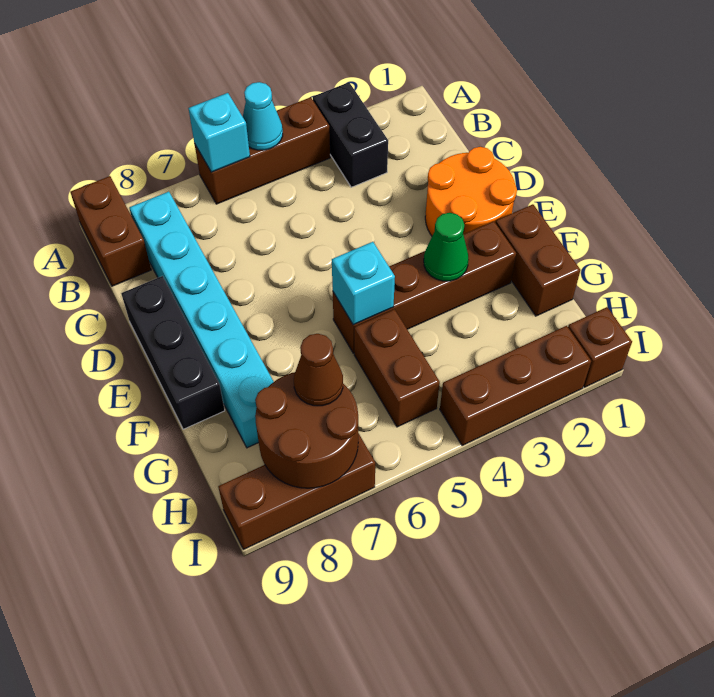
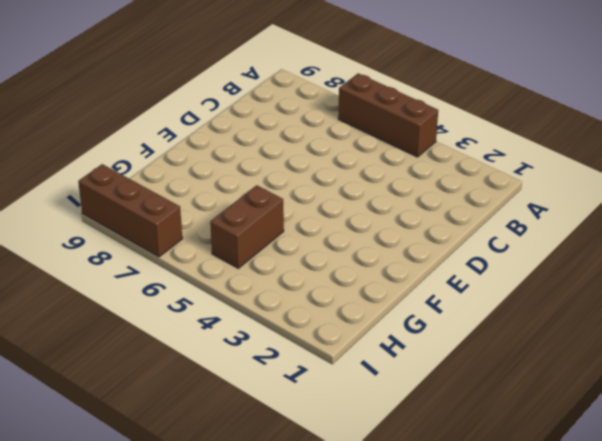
none -> black 1x2 brick [313,82,388,187]
none -> brown 1x2 brick [70,176,151,286]
none -> cyan 1x6 brick [129,192,274,448]

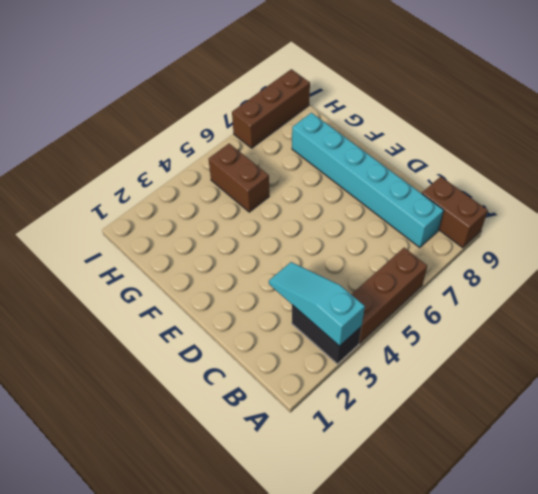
cyan 1x3 slope [269,262,365,346] -> none
none -> orange 2x2 round brick [425,147,517,236]
none -> black 1x3 brick [121,276,225,429]
none -> brown 1x2 brick [496,204,580,316]

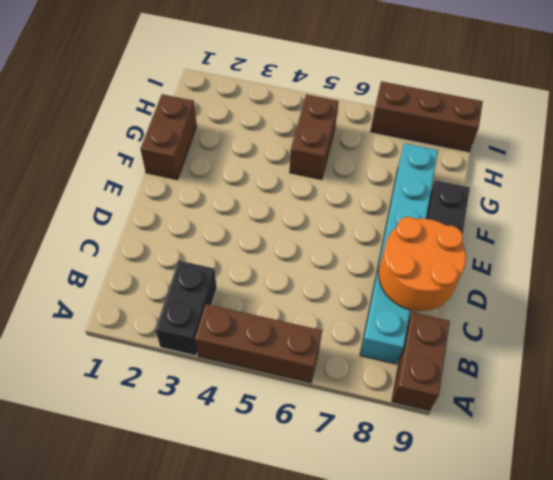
orange 2x2 round brick [379,217,466,311] -> orange 2x2 round brick moved to [425,147,517,236]
none -> brown 1x4 brick [333,221,516,353]
none -> brown 1x1 brick [568,307,632,387]
none -> brown 1x3 brick [440,326,591,445]

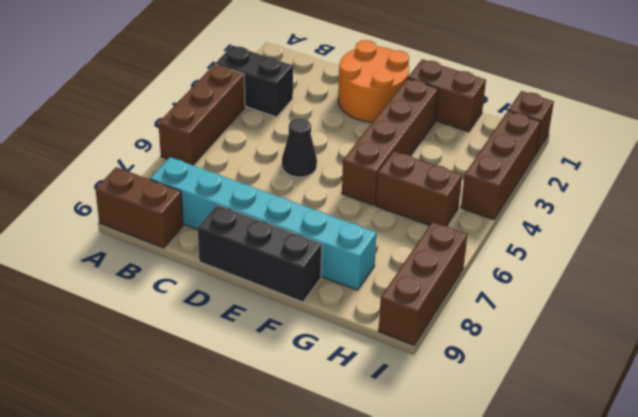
black 1x1 cone [282,118,317,177] -> none
none -> cyan 1x1 cone [243,82,283,150]
none -> cyan 1x1 brick [188,93,250,172]
none -> green 1x1 cone [424,213,469,281]

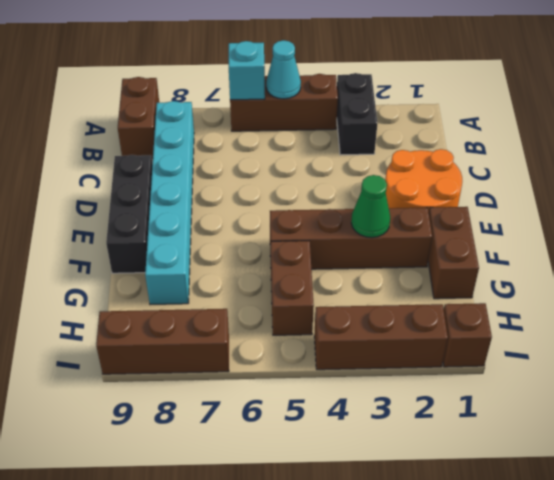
none -> cyan 1x1 brick [332,242,395,325]
none -> brown 2x2 round brick [255,372,358,488]
none -> brown 1x1 cone [294,334,343,406]

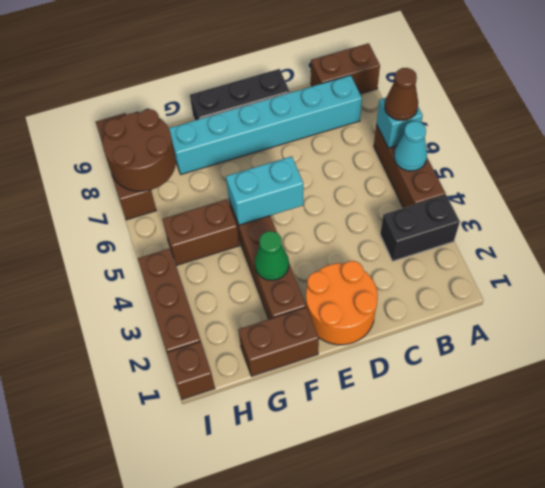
brown 1x1 cone [385,68,418,121] -> brown 1x1 cone moved to [294,334,343,406]
cyan 1x2 brick [226,156,303,225] -> cyan 1x1 brick [332,242,395,325]

